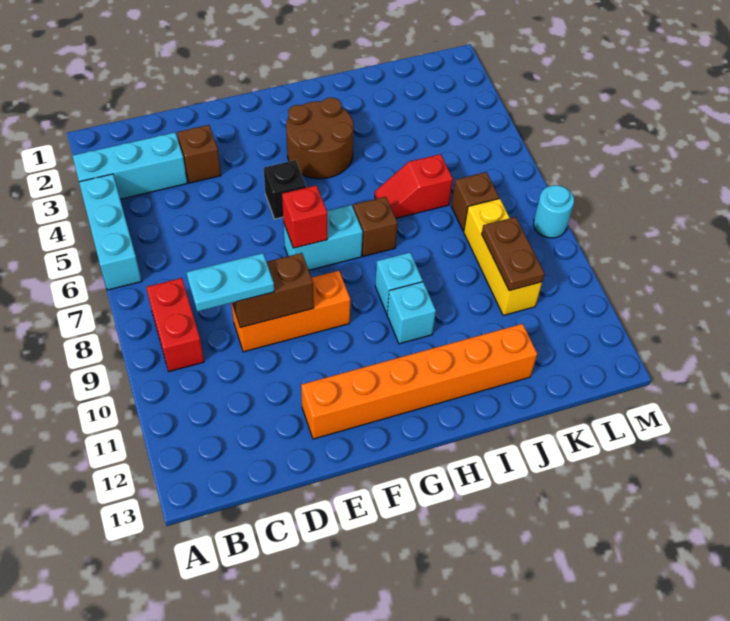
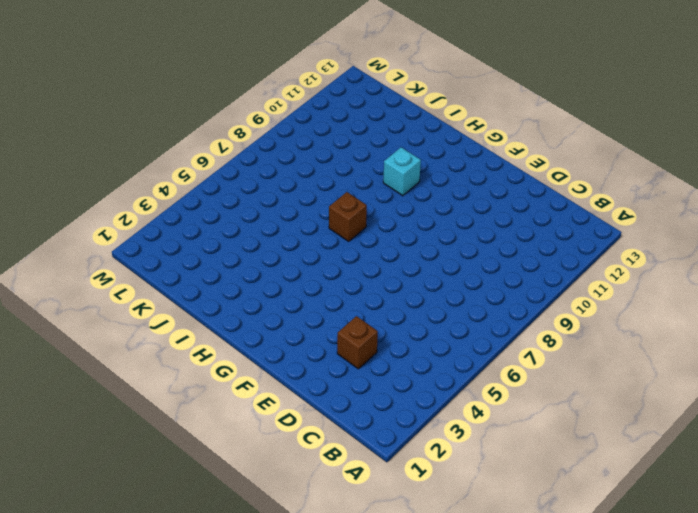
none -> cyan 1x3 brick [72,133,187,199]
none -> cyan 1x3 brick [79,174,142,290]
none -> red 1x2 brick [146,278,204,372]

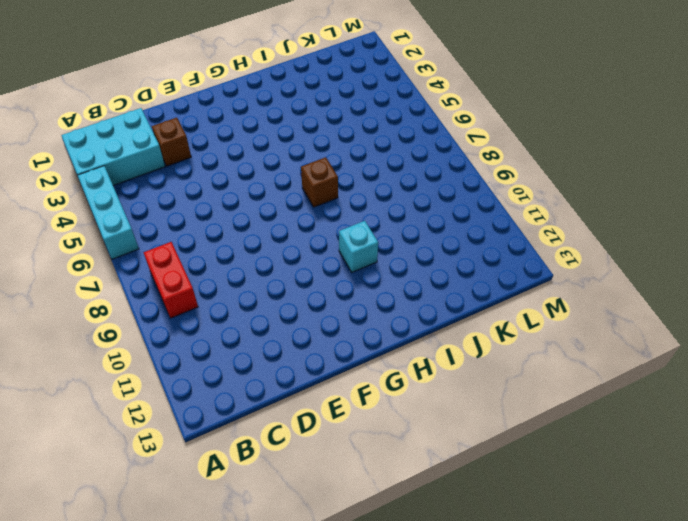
cyan 2x3 brick [61,108,165,185] -> cyan 1x3 brick [72,133,187,199]
none -> orange 1x3 brick [231,271,350,352]
none -> orange 1x6 brick [301,324,537,439]
none -> black 1x1 brick [264,160,306,219]

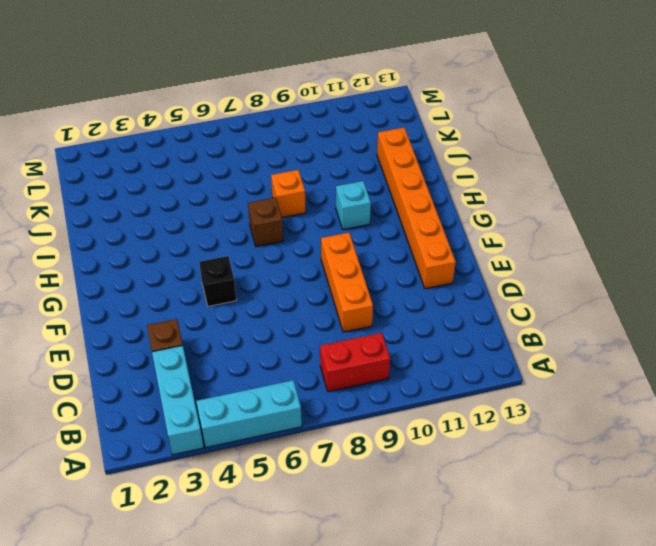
orange 1x1 brick [271,170,306,218] -> none
none -> cyan 1x2 brick [283,205,363,270]
none -> brown 2x2 round brick [286,98,354,179]
none -> cyan 1x1 brick [375,253,423,313]

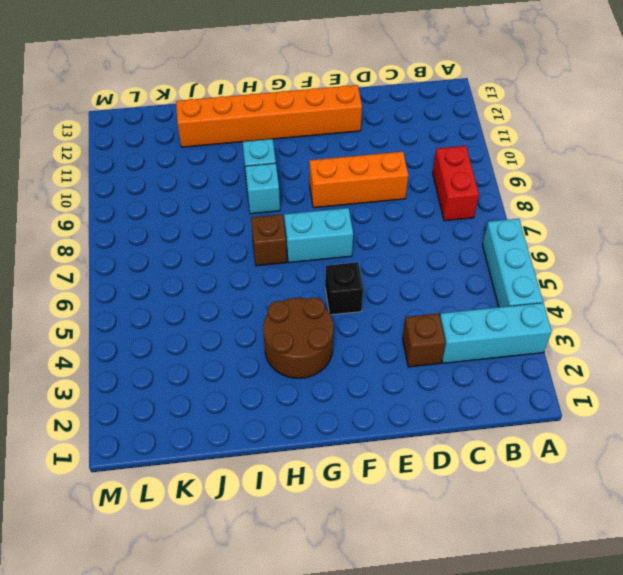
none -> red 1x2 slope [375,154,453,218]
none -> brown 1x1 brick [451,172,499,231]
none -> yellow 1x3 brick [464,199,542,315]

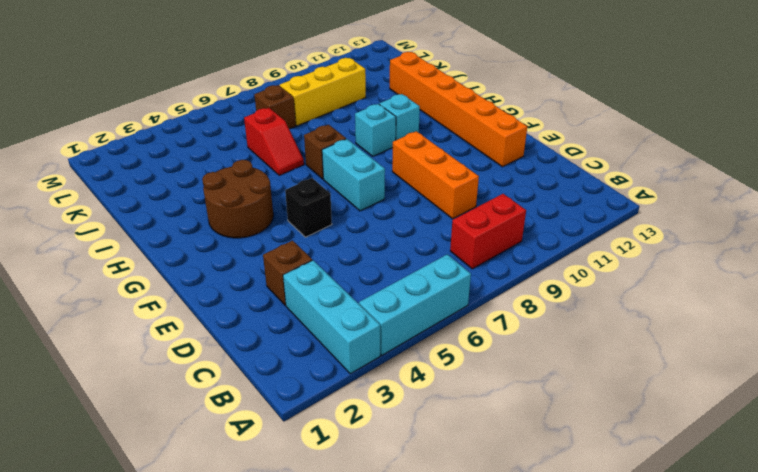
none -> cyan 1x1 round brick [534,185,574,238]
none -> brown 1x2 brick [232,253,314,328]
none -> red 1x1 brick [282,185,327,248]

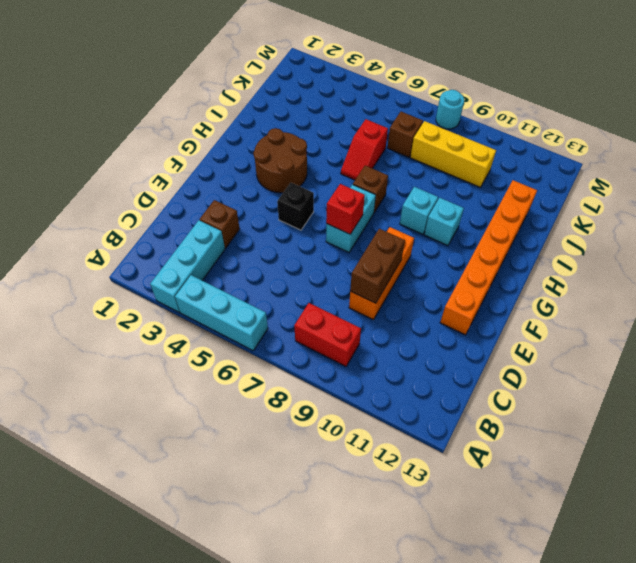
none -> brown 1x2 plate [482,217,545,291]
none -> cyan 1x2 plate [187,253,274,312]

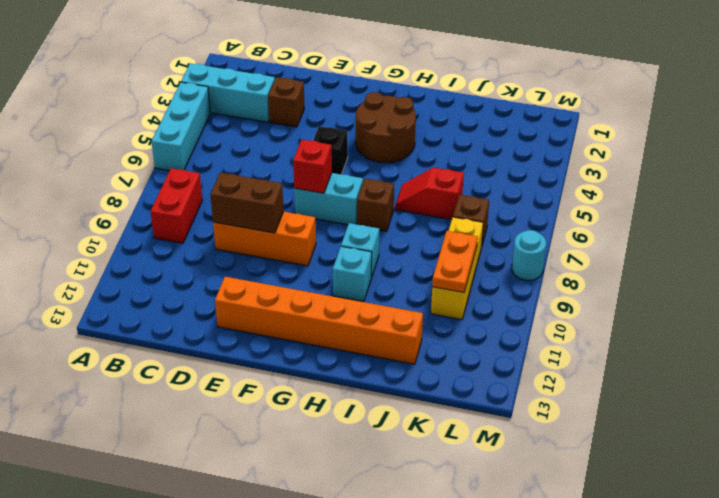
orange 1x2 plate [432,231,478,292] -> brown 1x2 plate [482,217,545,291]
none -> cyan 1x2 plate [187,253,274,312]

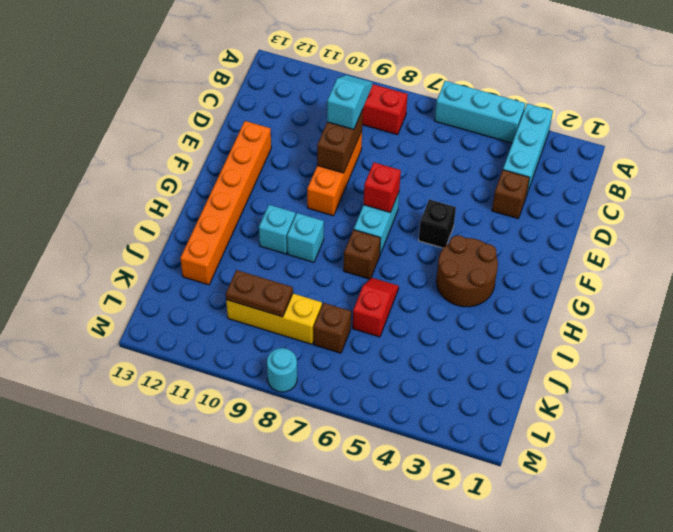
cyan 1x2 slope [327,75,372,130] -> cyan 1x2 plate [187,253,274,312]

